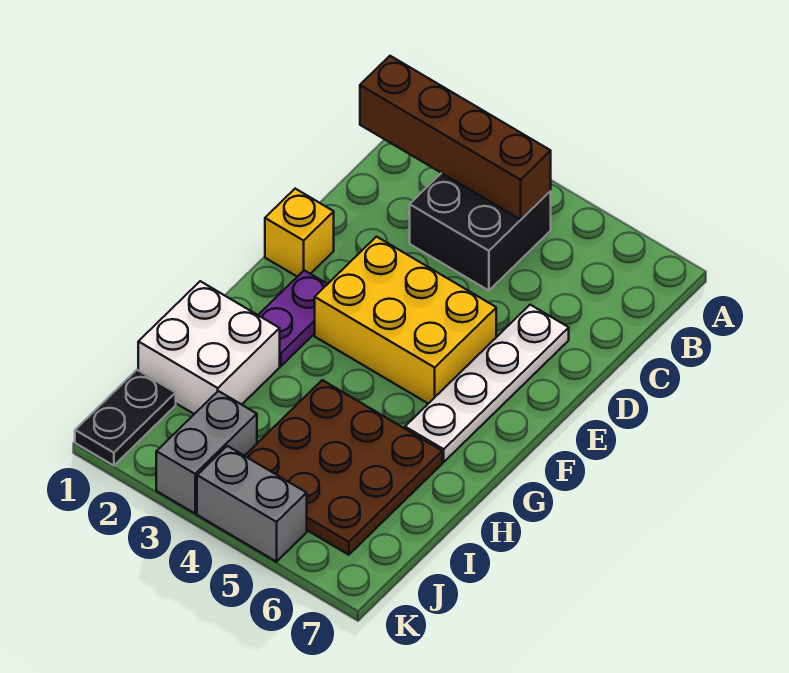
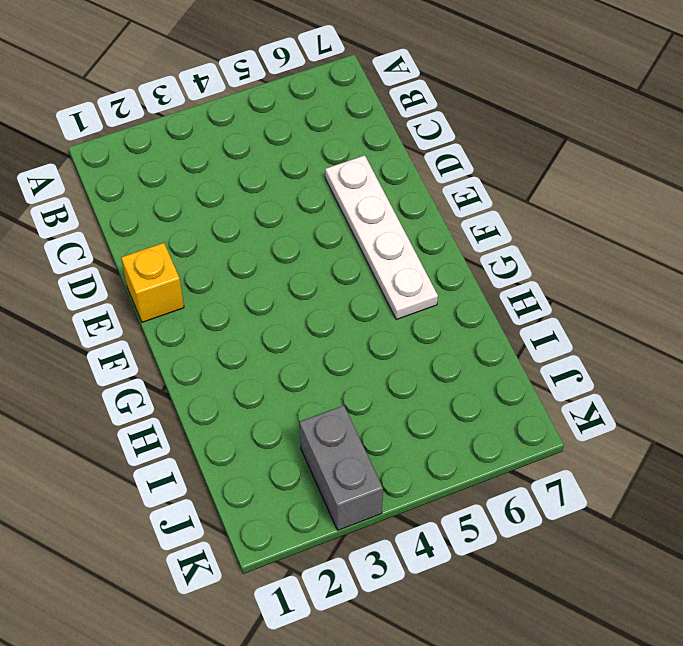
none -> black 2x2 brick [410,173,551,291]
none -> yellow 2x3 brick [315,237,496,404]

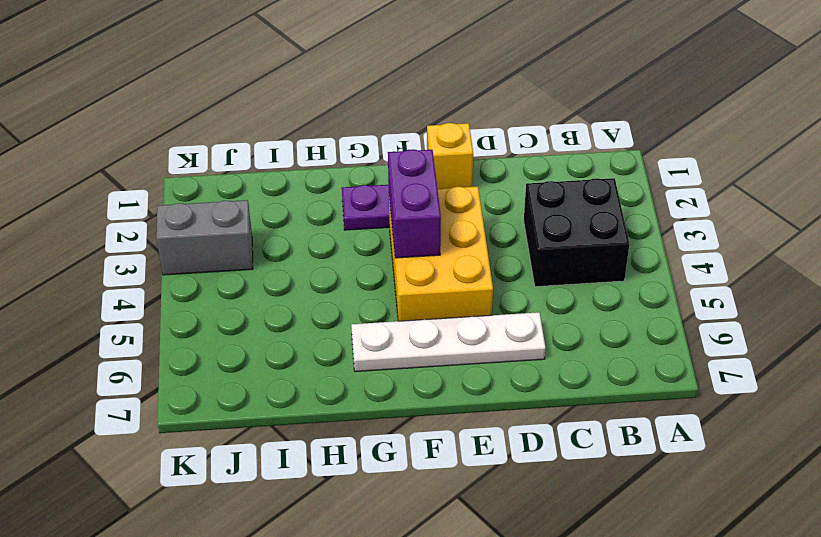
purple 1x2 brick [388,149,441,258] -> none
none -> white 2x2 brick [138,281,280,414]
none -> brown 3x3 plate [245,380,442,555]

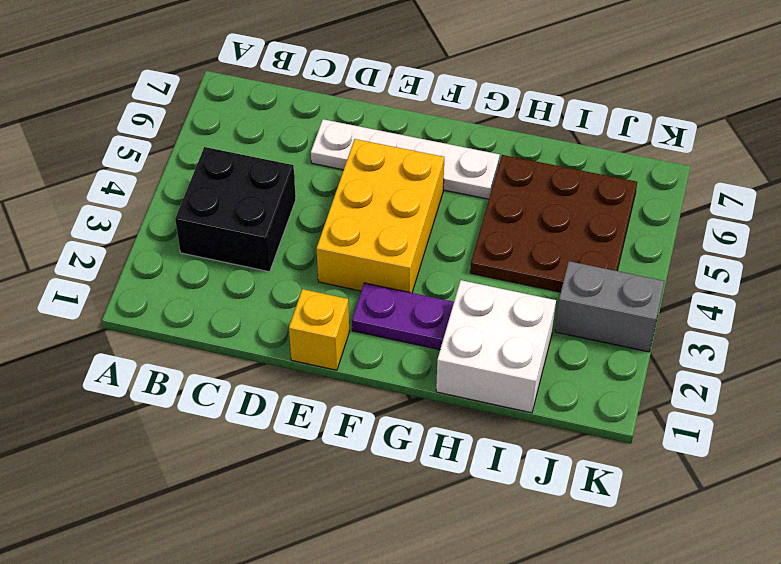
none -> black 1x2 plate [75,370,176,466]
none -> grey 1x2 brick [197,446,307,562]

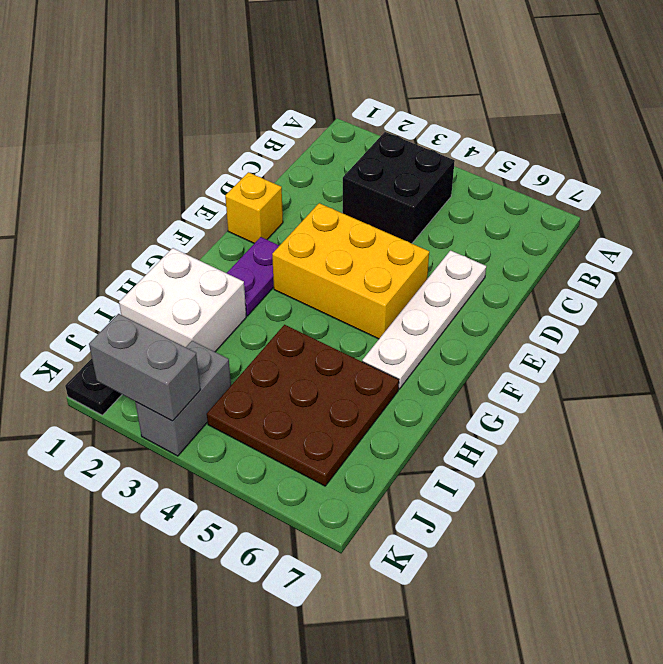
grey 1x2 brick [89,314,201,421] -> grey 1x2 brick moved to [197,446,307,562]
none -> brown 1x4 brick [360,56,551,219]

